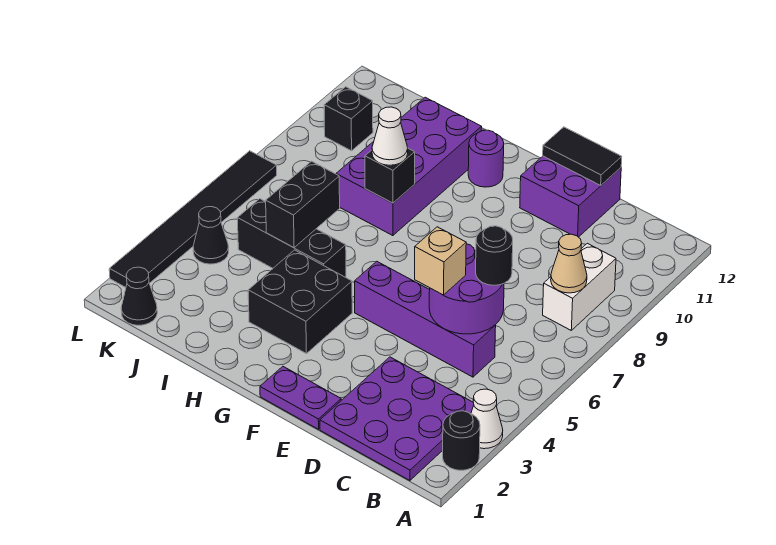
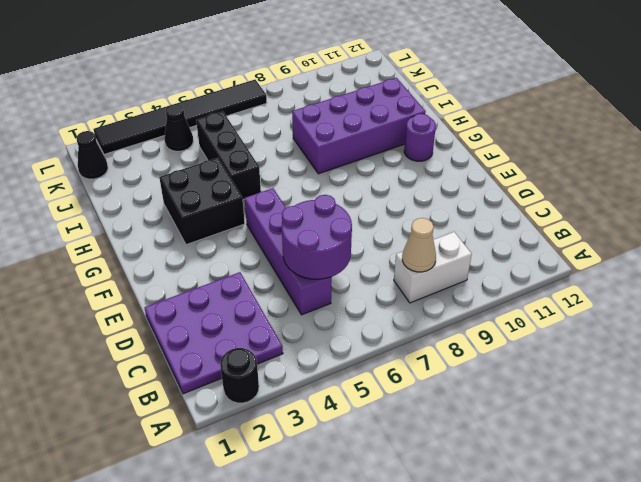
none -> white 1x1 cone [471,389,503,449]
none -> purple 2x2 brick [520,156,621,237]
none -> purple 1x2 plate [260,366,341,429]

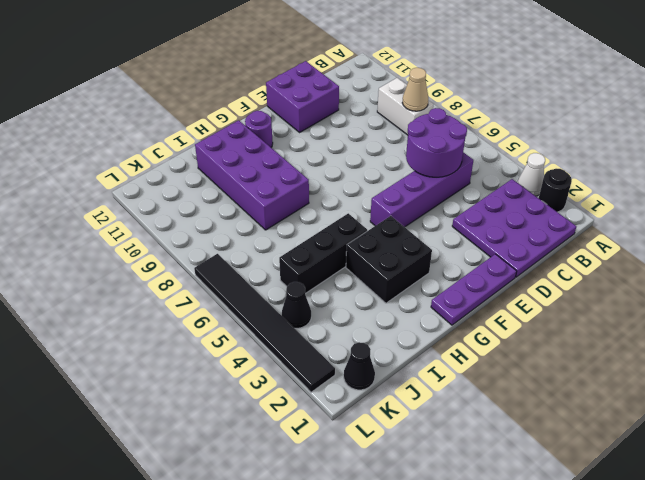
purple 1x3 plate [431,254,517,325] -> purple 1x2 plate [260,366,341,429]
none -> black 1x1 brick [324,87,373,151]
none -> black 1x2 tile [543,127,622,185]
none -> black 1x1 brick [365,148,415,203]

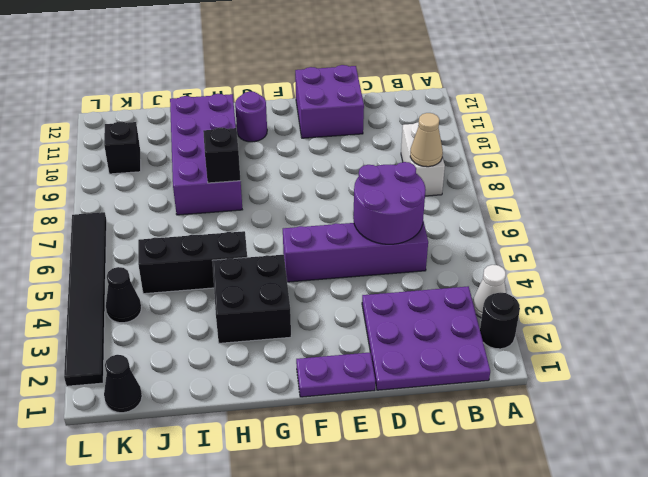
none -> black 1x2 tile [543,127,622,185]
none -> black 1x2 brick [266,161,340,248]
none -> black 1x1 round brick [476,226,513,285]

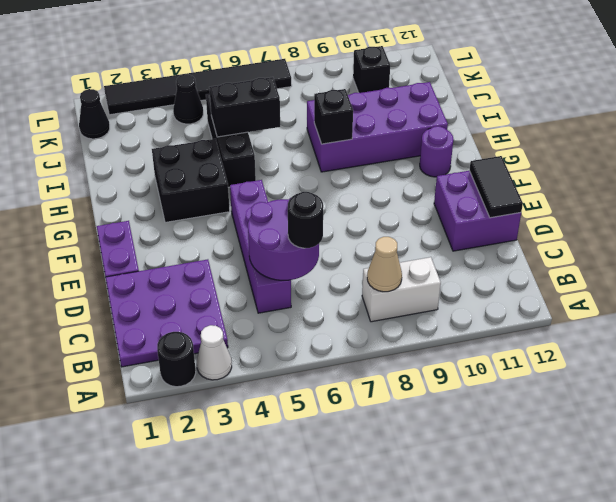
none -> tan 1x1 brick [415,227,466,295]
none -> white 1x1 cone [372,107,408,165]

